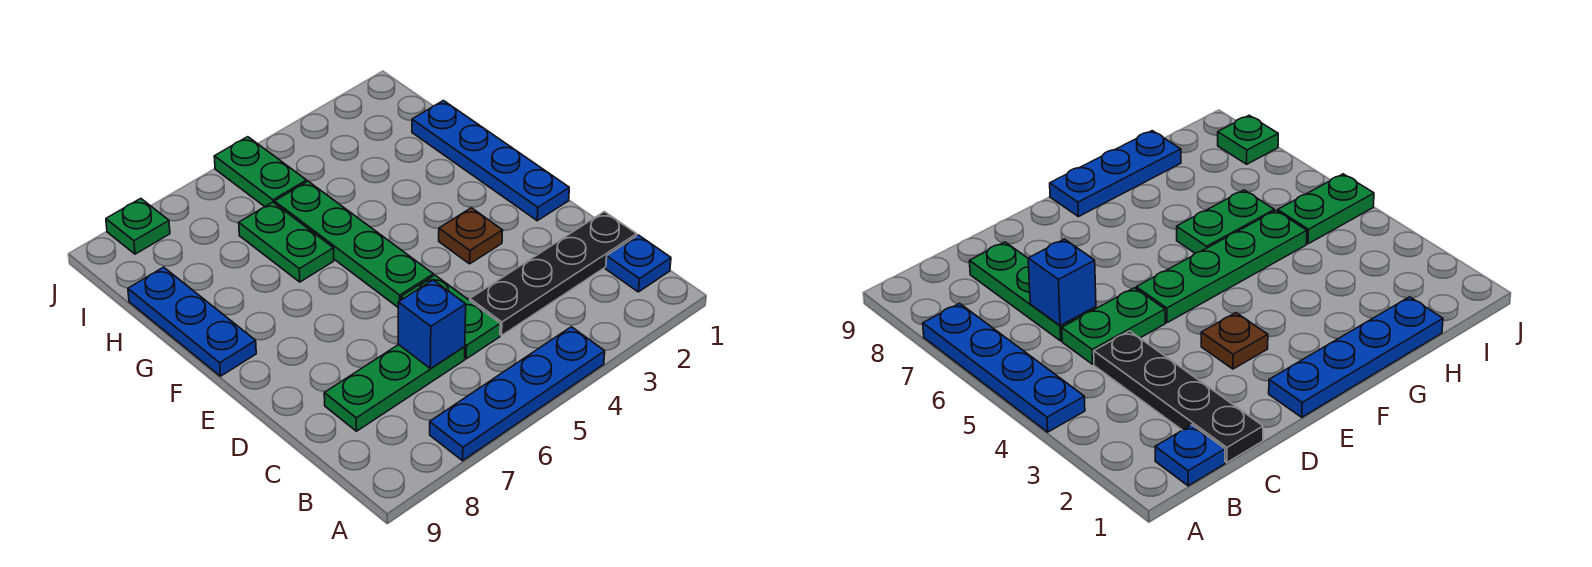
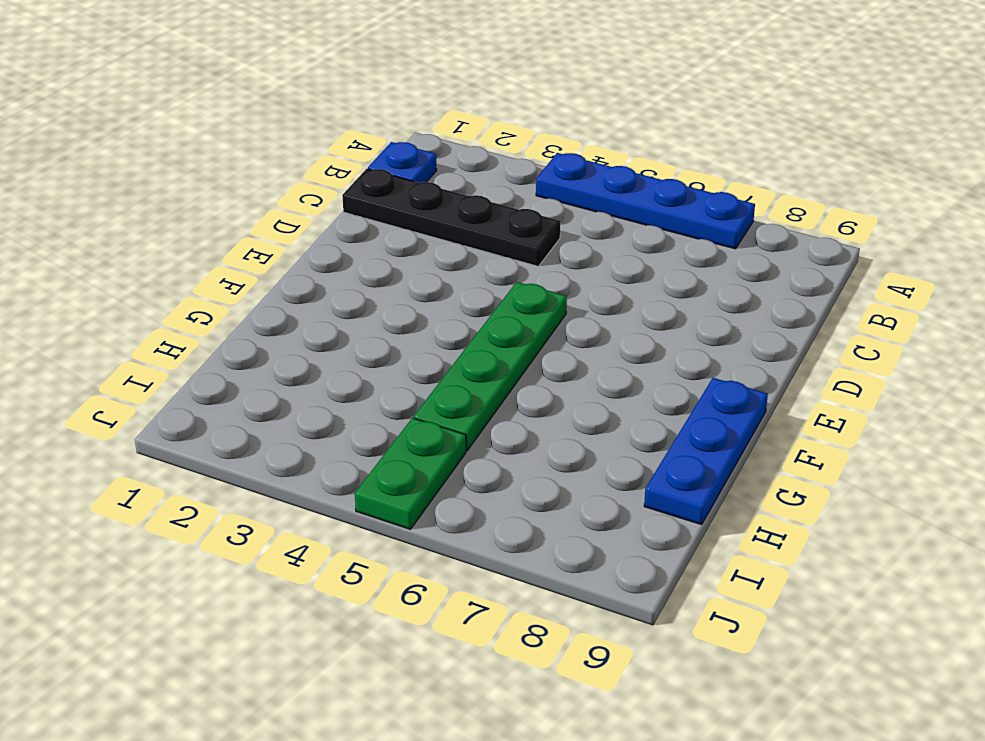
none -> green 1x2 plate [401,275,500,359]
none -> green 1x3 plate [324,345,465,431]
none -> blue 1x4 plate [412,101,569,221]

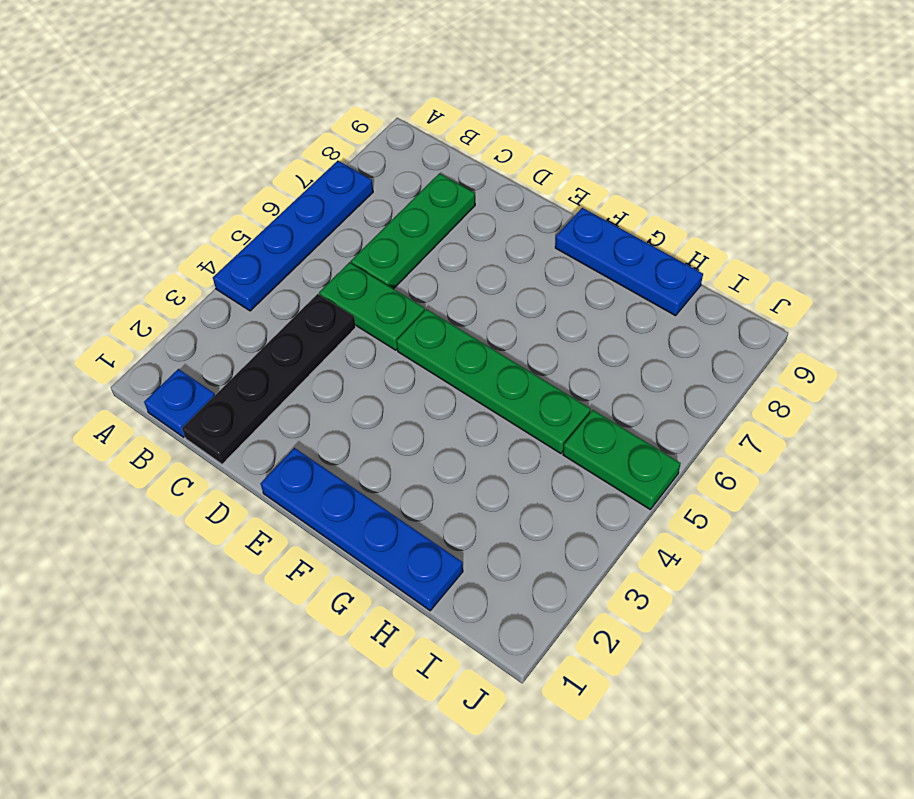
none -> brown 1x1 plate [439,208,503,264]
none -> green 1x2 plate [239,202,334,282]
none -> green 1x1 plate [106,198,170,254]

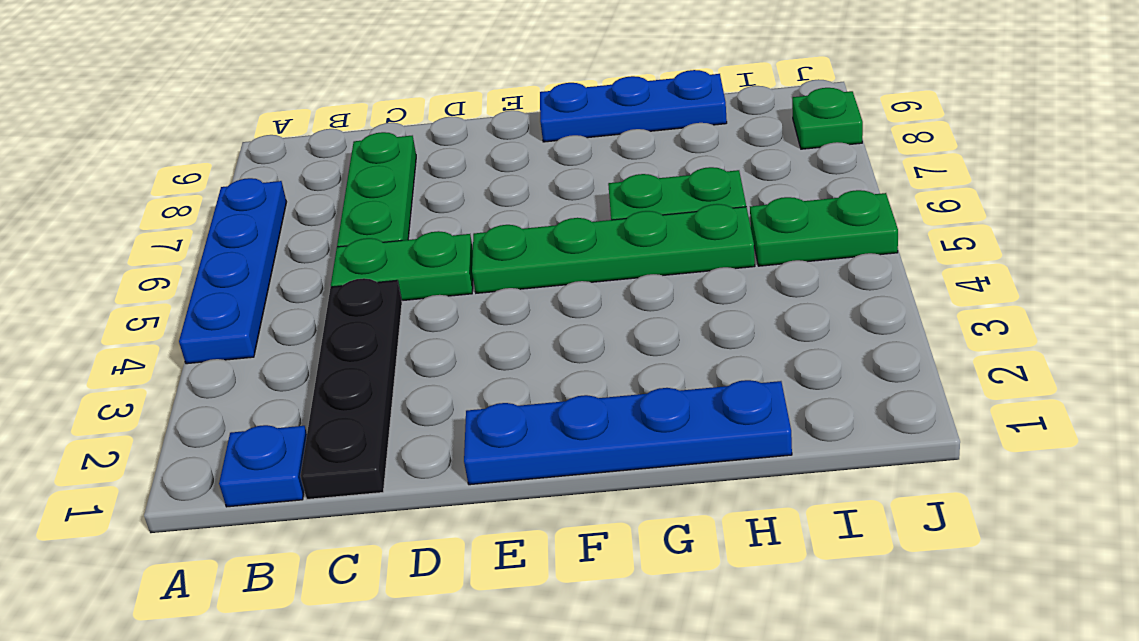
none -> brown 1x1 plate [439,208,503,264]
none -> blue 1x1 brick [398,280,466,369]

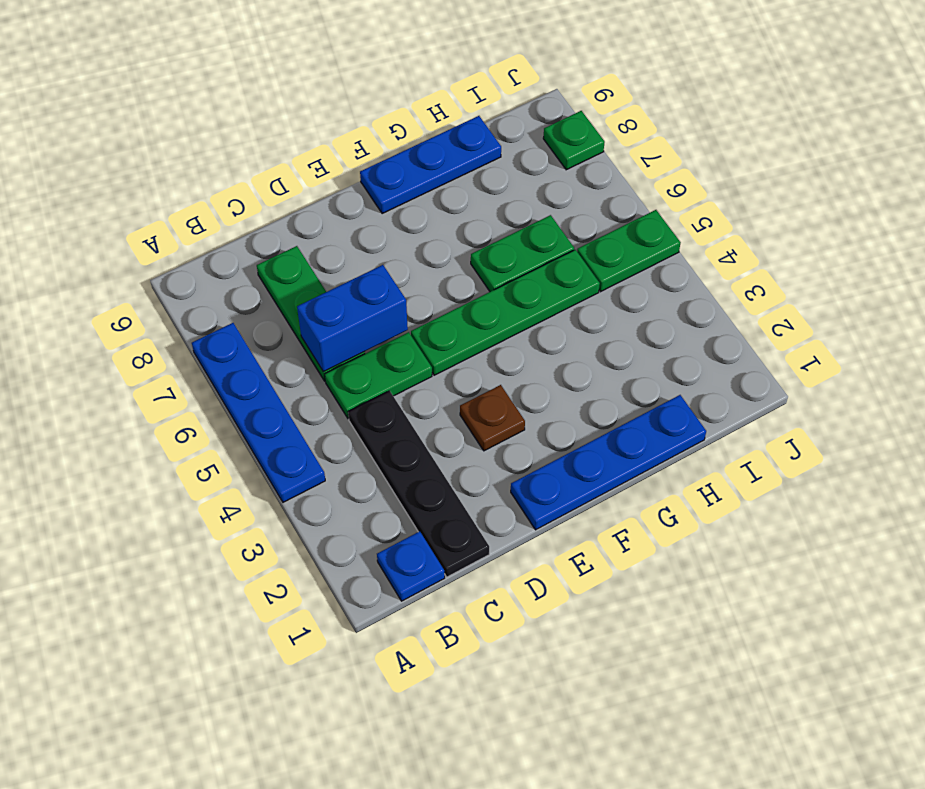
blue 1x2 brick [297,265,408,372] -> blue 1x1 brick [398,280,466,369]

